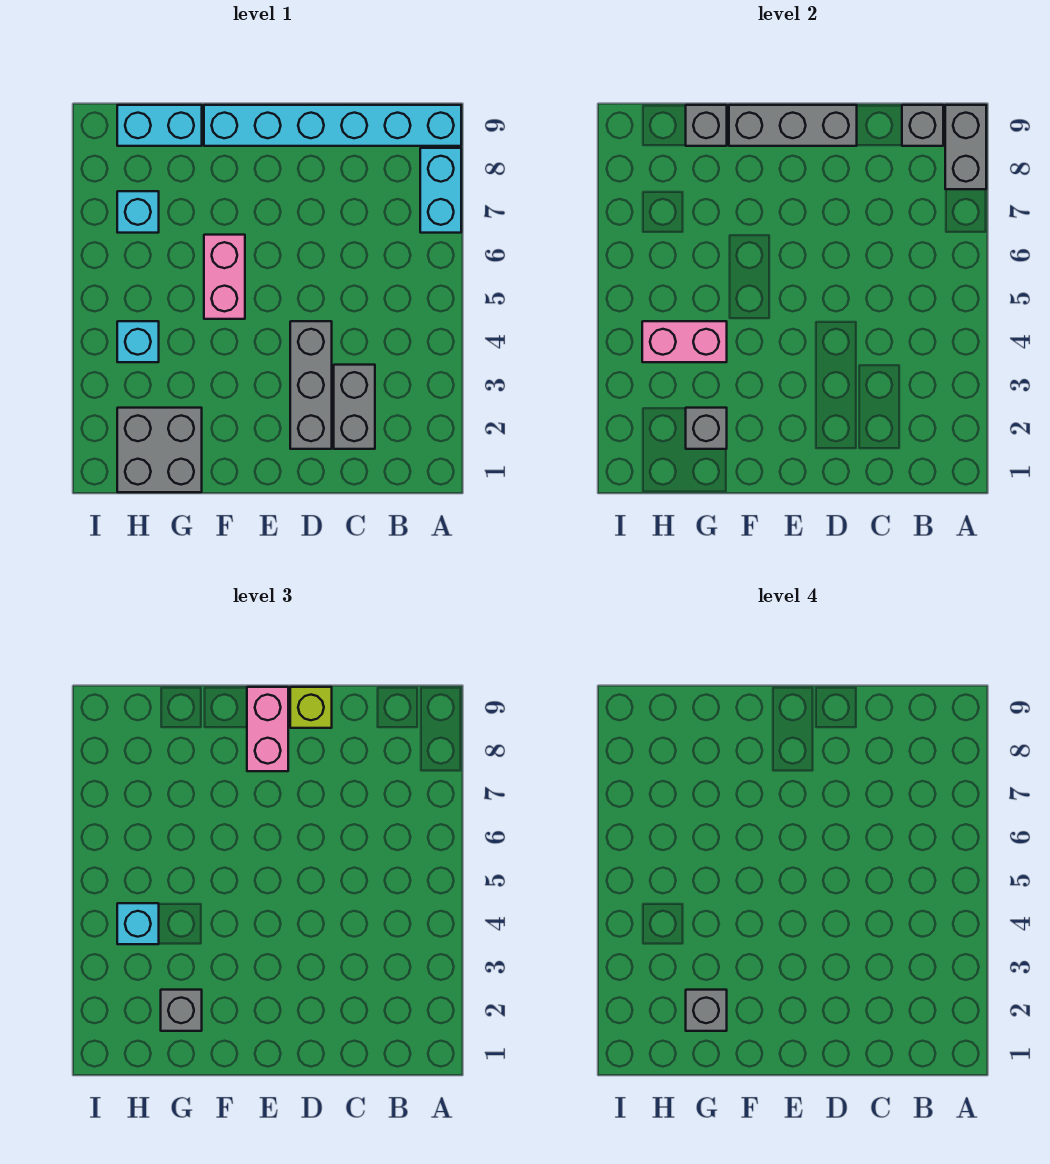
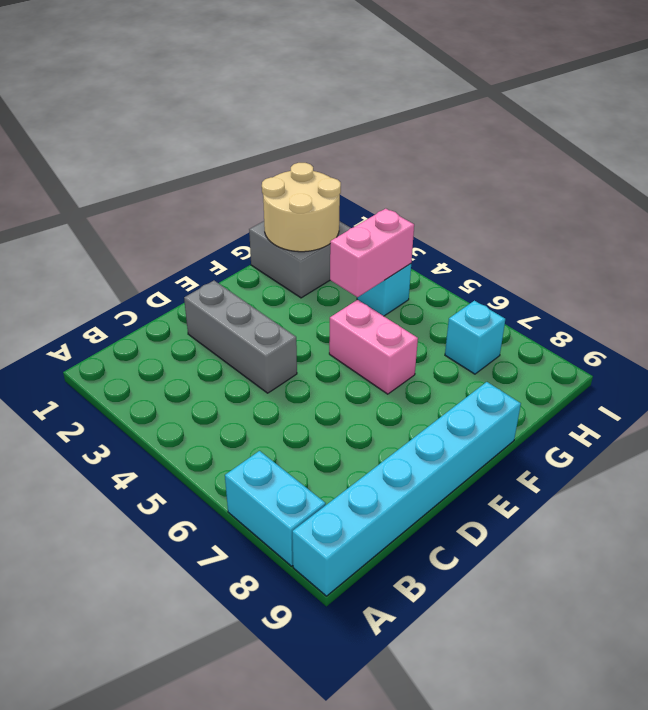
tan 2x2 round brick [262,163,341,252] -> grey 1x1 brick [686,408,727,449]
none -> grey 1x2 brick [334,365,375,449]
none -> cyan 1x2 brick [117,105,202,146]
none -> grey 1x2 brick [945,105,986,189]

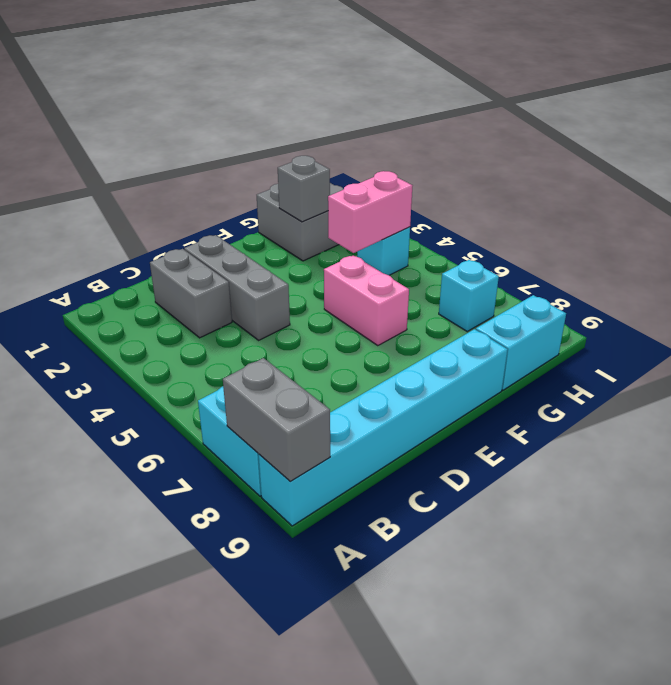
none -> grey 1x1 brick [902,105,943,146]
none -> grey 1x3 brick [729,105,857,146]
none -> grey 1x1 brick [686,105,727,146]

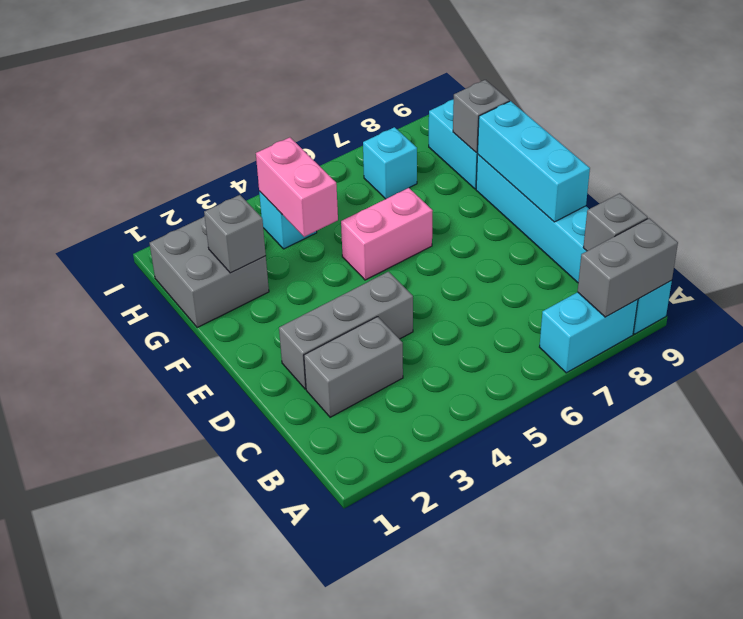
cyan 1x3 brick [478,101,590,222] -> grey 1x3 brick [729,105,857,146]
none -> lime 1x1 brick [290,687,332,728]
none -> pink 1x2 brick [247,687,288,771]
none -> grey 1x1 brick [161,990,202,1031]

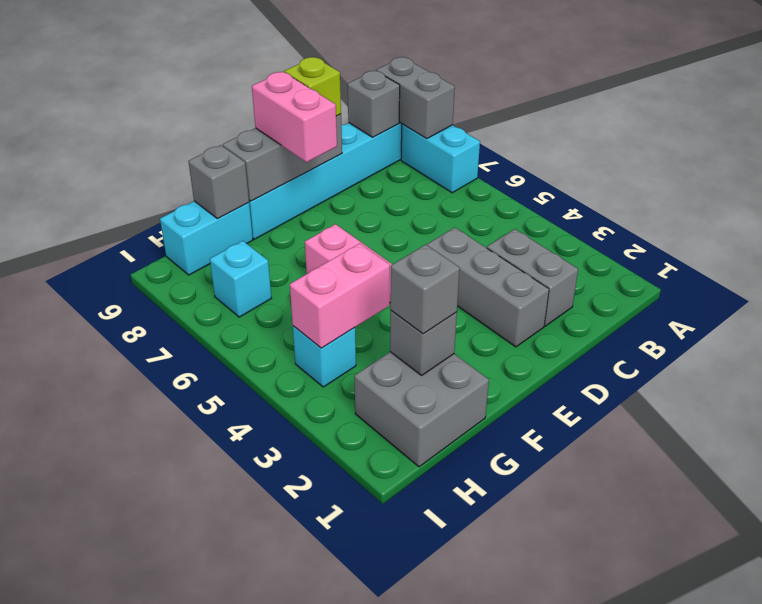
none -> cyan 1x1 brick [117,903,159,944]
none -> grey 1x1 brick [686,990,727,1031]

